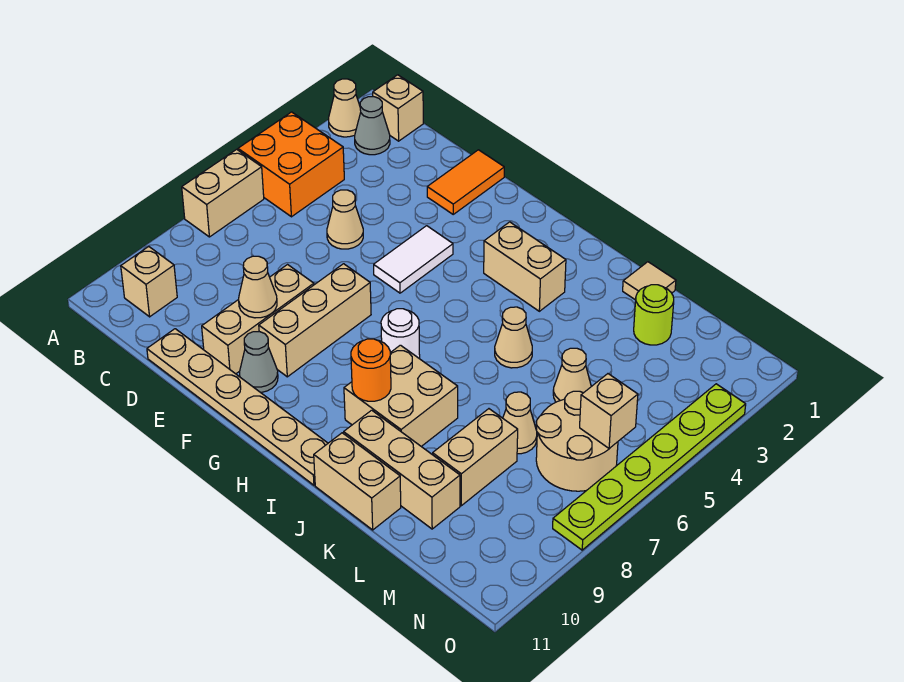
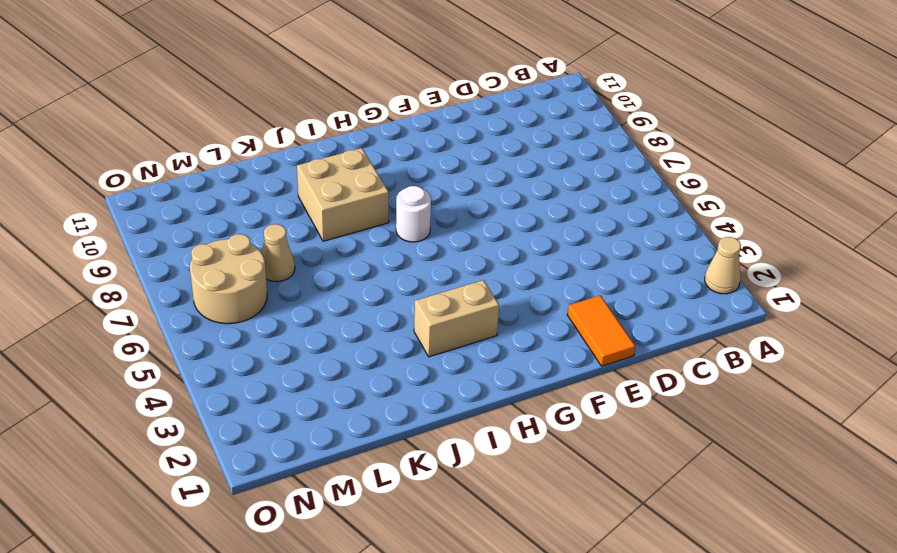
none -> orange 2x2 brick [238,112,344,217]
none -> tan 1x2 brick [182,149,264,237]
none -> tan 1x1 brick [373,75,423,141]

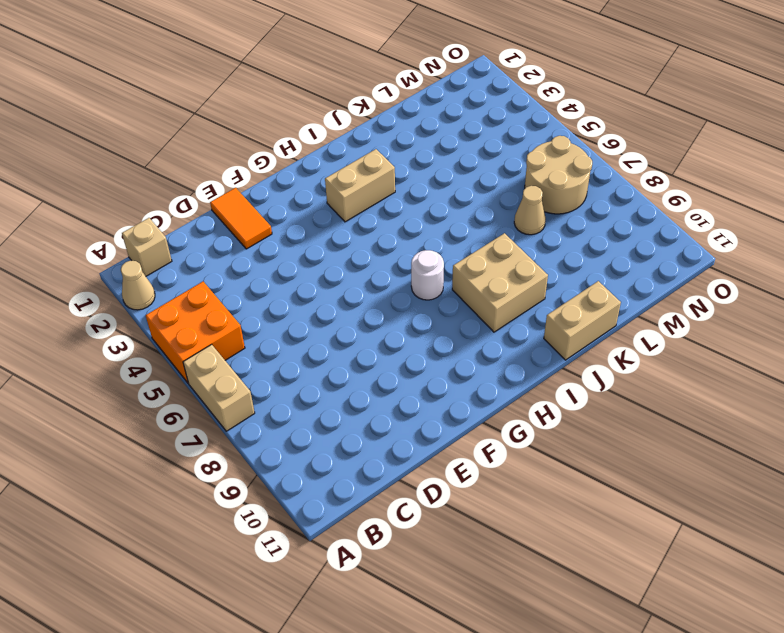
none -> grey 1x1 cone [355,97,390,155]
none -> tan 1x1 brick [121,247,177,317]
none -> tan 1x1 cone [327,190,363,249]

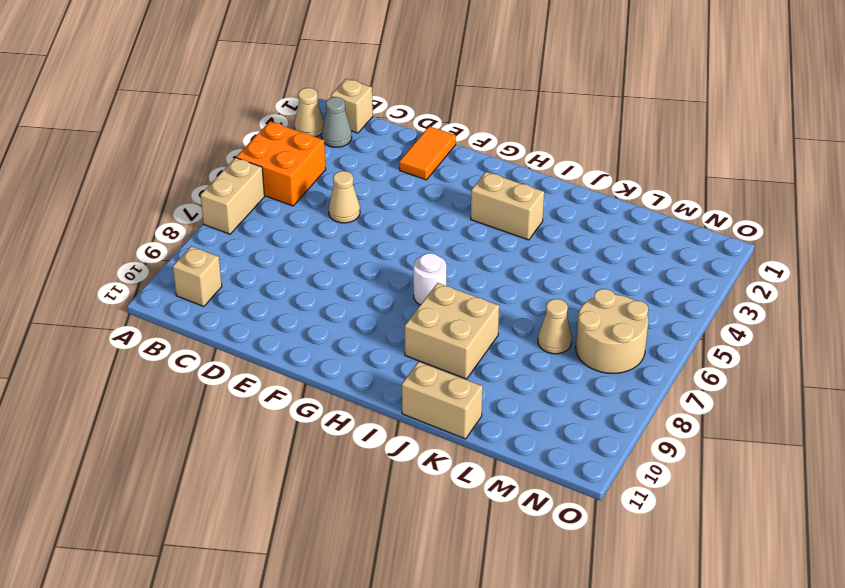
none -> tan 1x6 plate [147,329,328,485]
none -> tan 1x3 brick [202,265,314,374]
none -> white 1x2 tile [374,226,453,293]

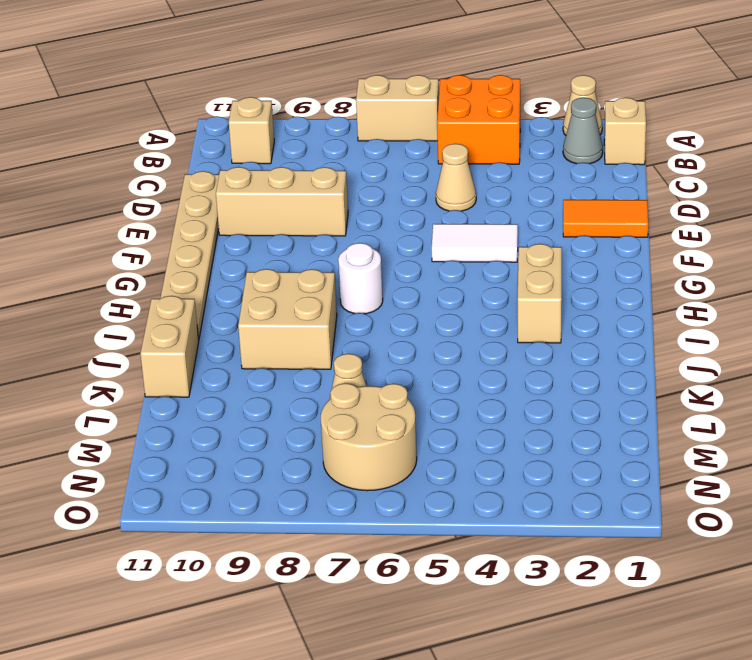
none -> tan 1x3 brick [259,264,371,377]
none -> grey 1x1 cone [240,332,278,392]
none -> tan 1x1 cone [495,307,532,368]

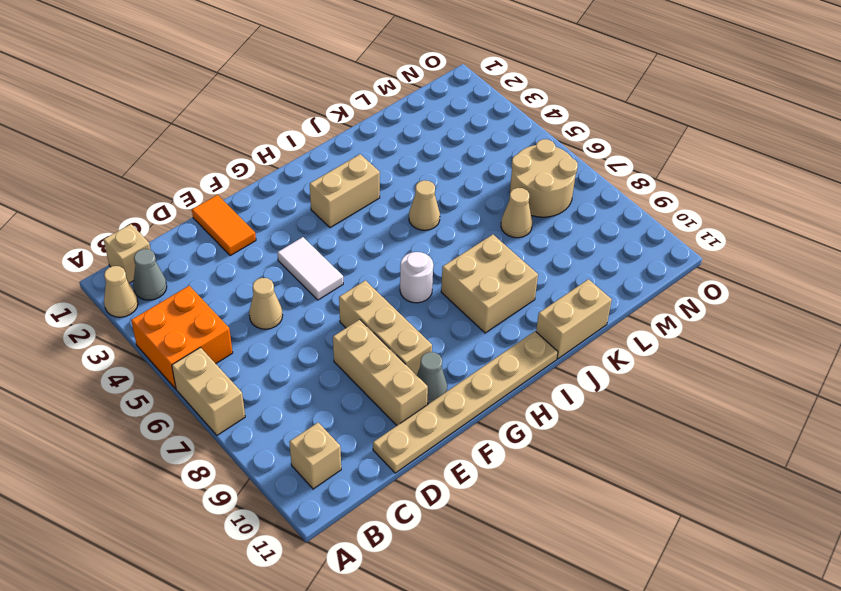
none -> tan 1x3 brick [344,410,460,529]
none -> tan 1x1 tile [623,262,676,300]
none -> lime 1x1 round brick [634,285,674,345]

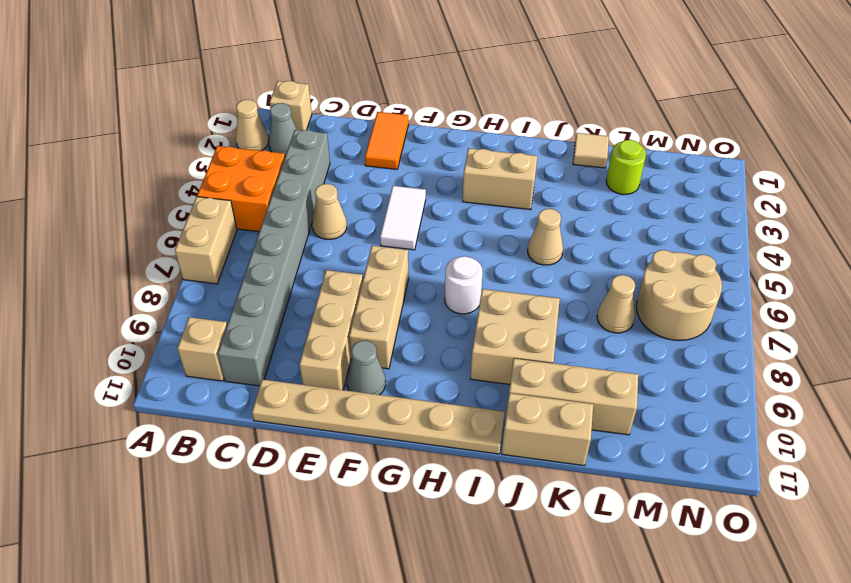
grey 1x8 brick [218,130,330,386] -> none
none -> tan 1x1 cone [553,348,591,402]
none -> tan 1x2 brick [433,409,518,506]
none -> lime 1x6 plate [553,384,746,550]

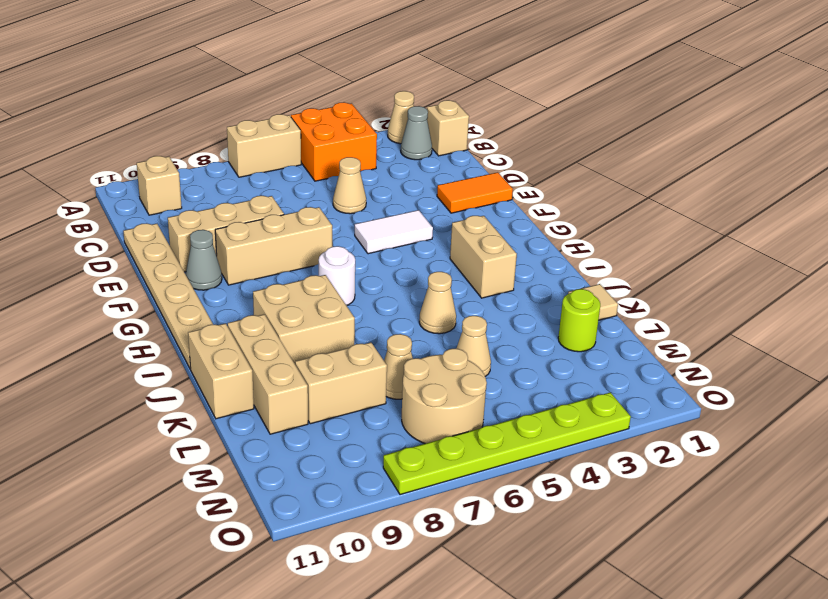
none -> tan 1x1 cone [239,256,277,318]
none -> orange 1x1 round brick [351,339,391,401]
none -> tan 1x1 brick [580,374,638,448]

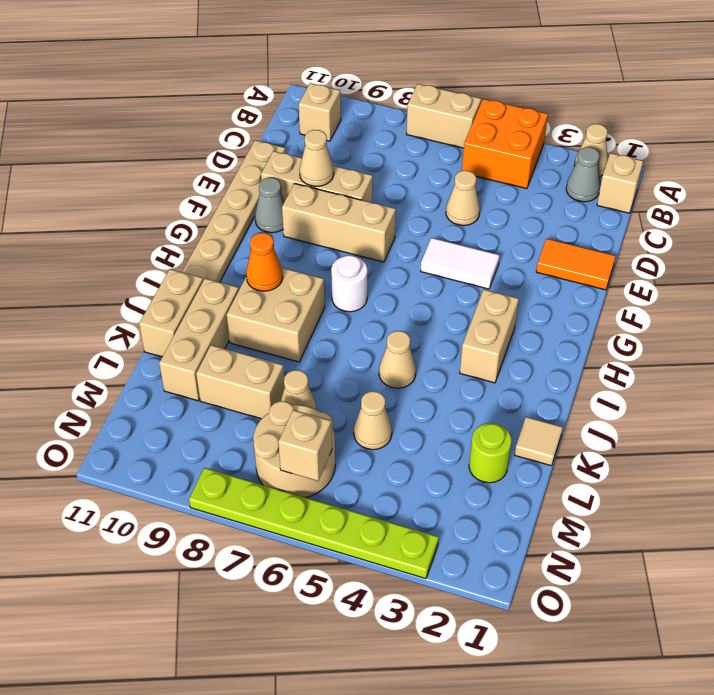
orange 1x1 cone [246,233,283,291] -> orange 1x1 round brick [351,339,391,401]

